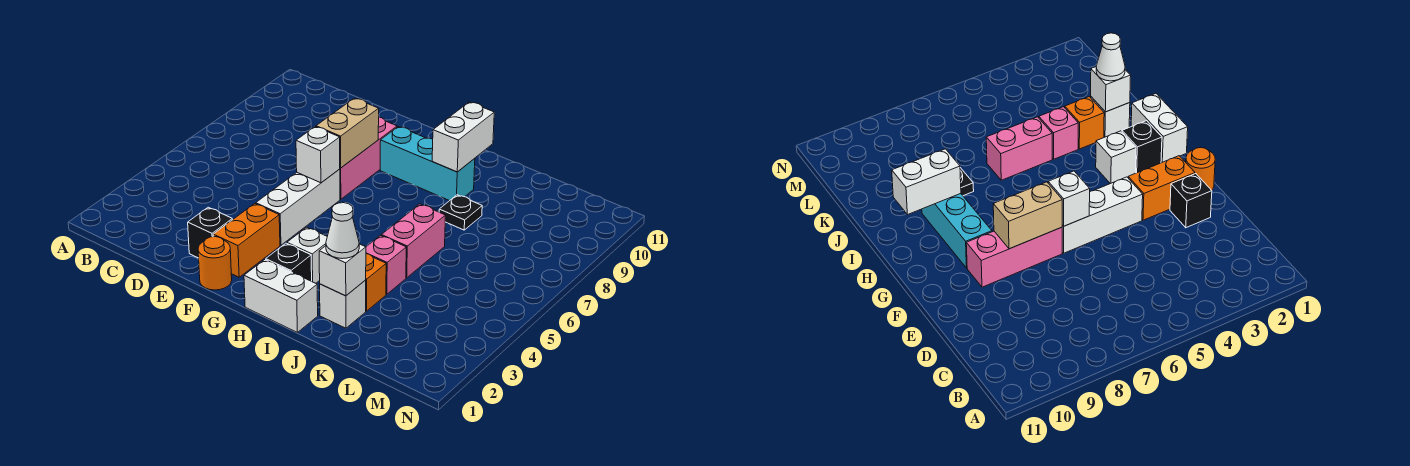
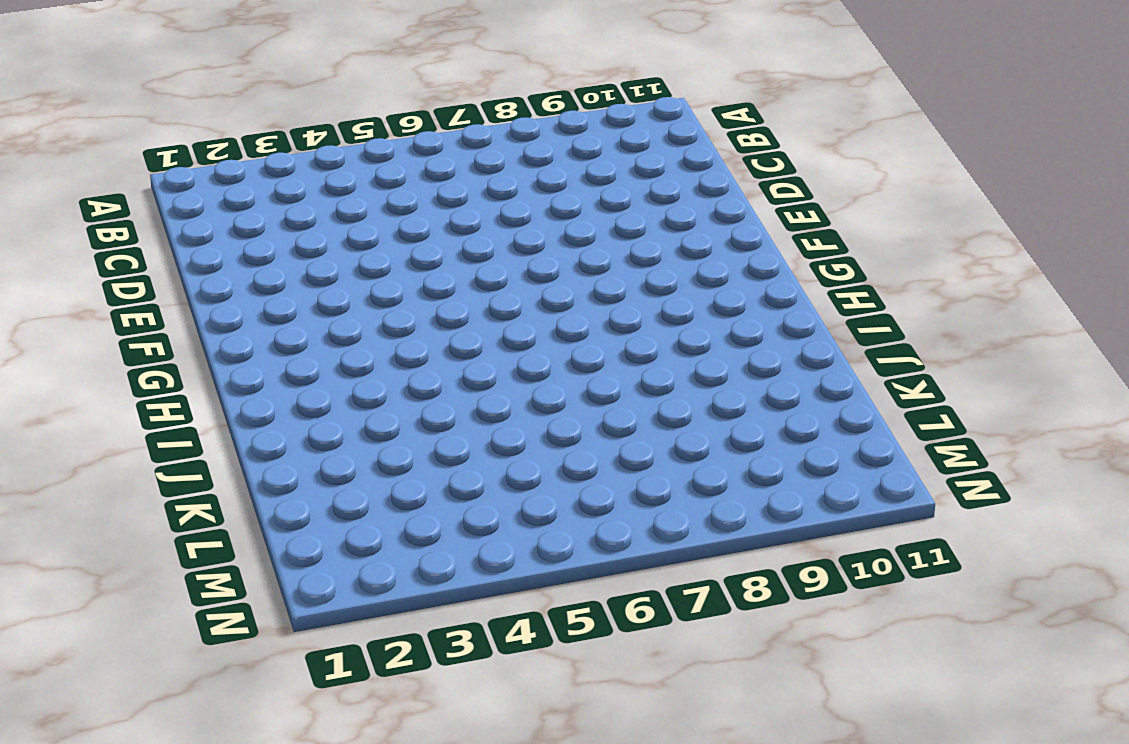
none -> black 1x1 brick [188,207,232,258]
none -> orange 1x1 round brick [198,237,232,290]
none -> orange 1x2 brick [213,204,280,277]

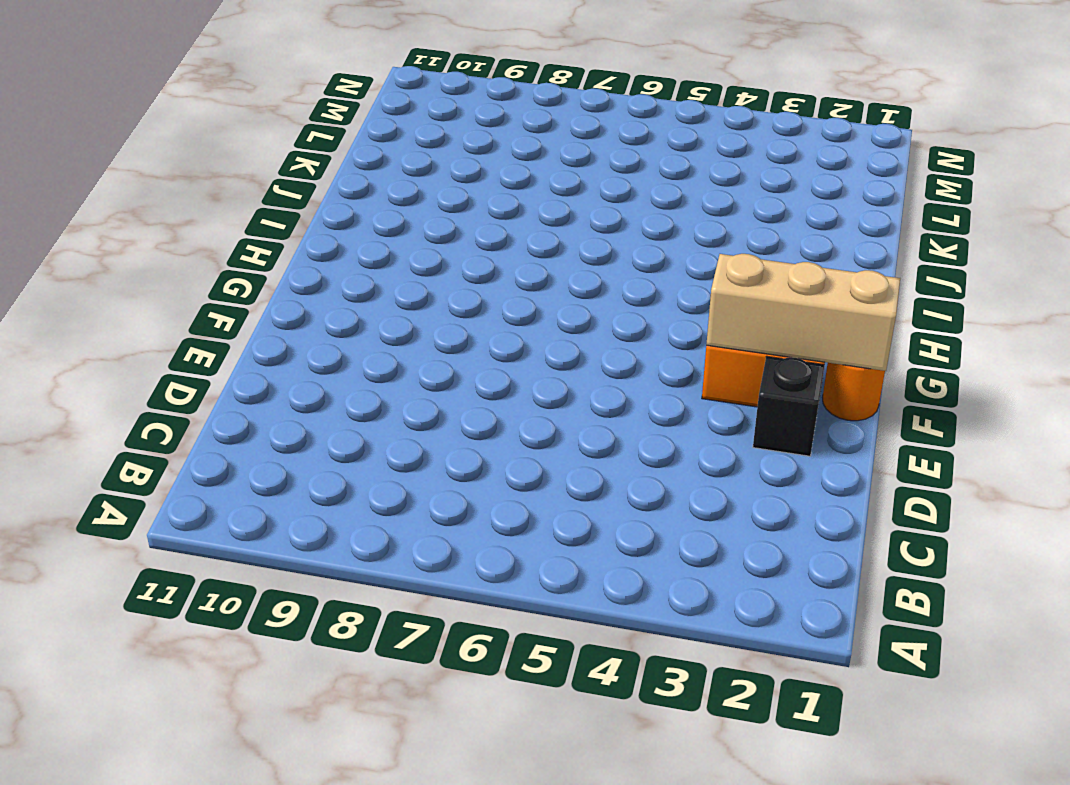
tan 1x3 brick [706,254,900,371] -> none
none -> white 1x3 brick [256,169,340,245]
none -> pink 1x3 brick [340,117,397,199]
none -> cyan 1x3 brick [380,127,475,201]

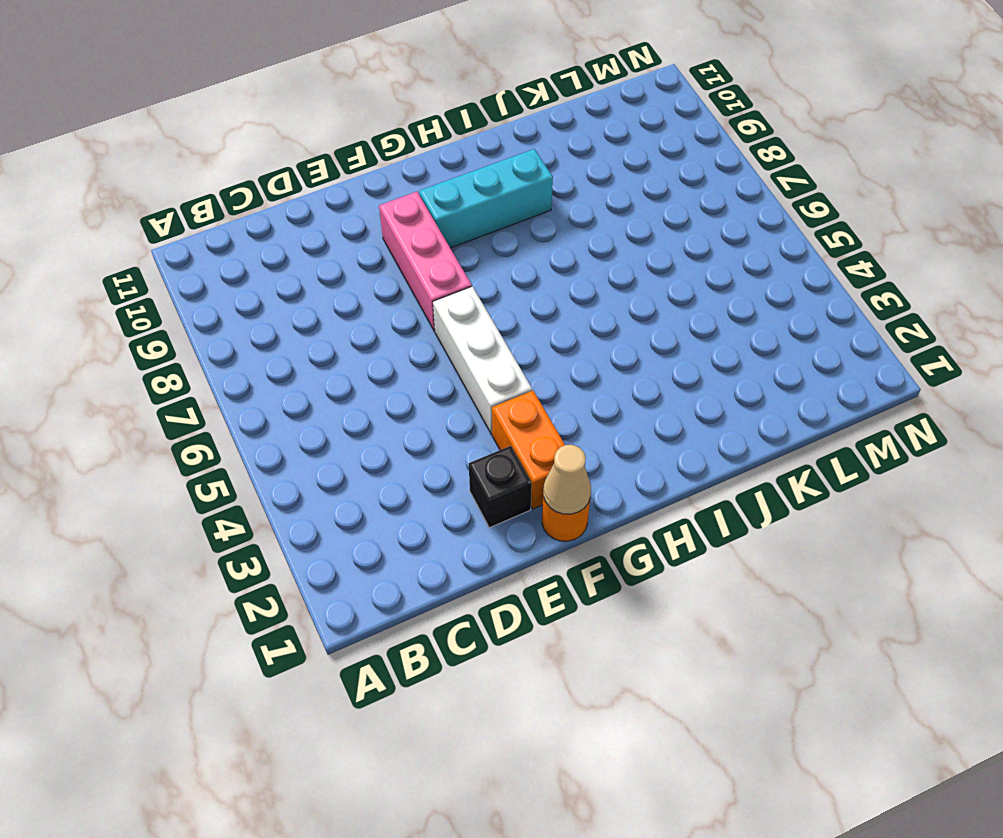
tan 1x1 cone [543,445,591,514] -> none
none -> white 1x2 brick [244,260,318,332]
none -> black 1x1 brick [266,243,312,281]
none -> white 1x1 brick [287,227,327,283]

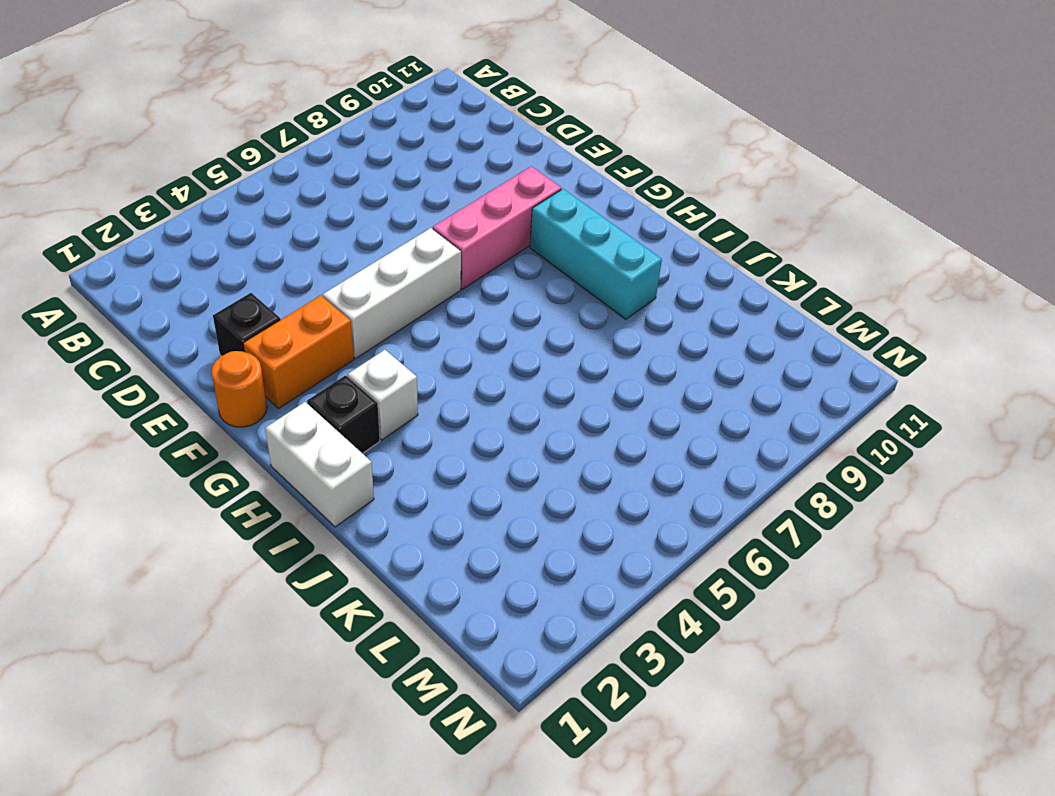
none -> white 1x1 brick [320,280,366,328]
none -> orange 1x1 brick [366,254,386,311]
none -> pink 1x1 brick [366,235,406,294]

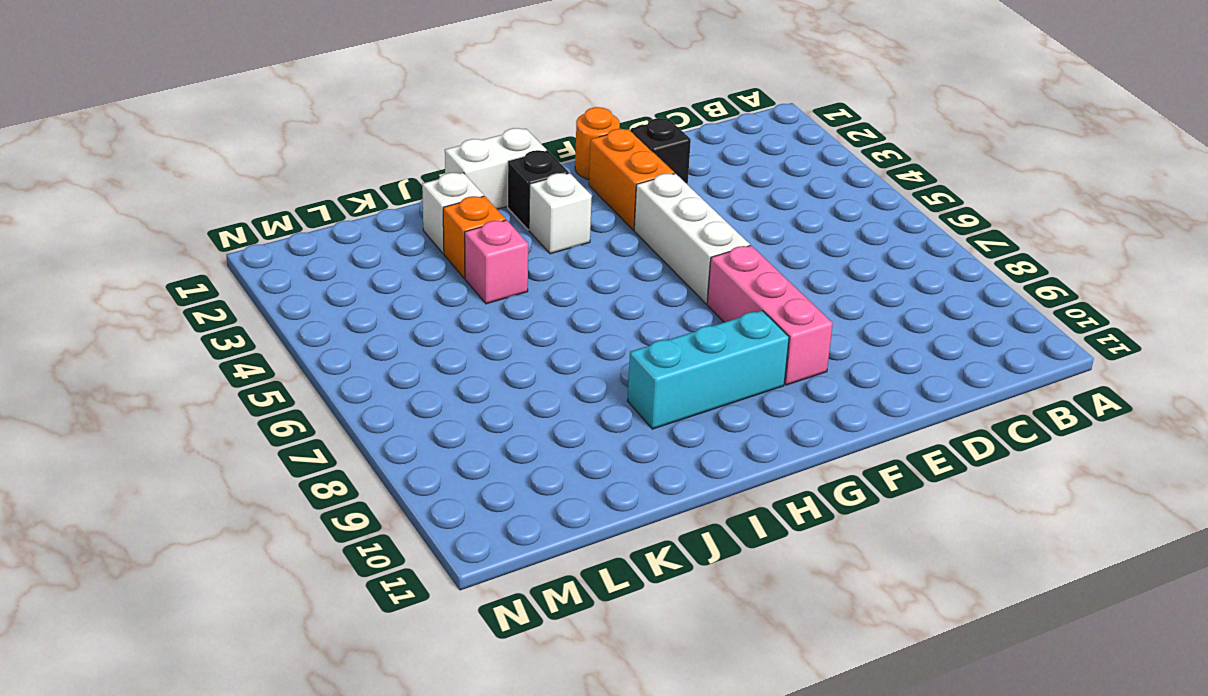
none -> pink 1x2 brick [381,204,446,278]
none -> black 1x1 plate [439,195,482,230]
none -> white 1x1 brick [296,127,340,183]

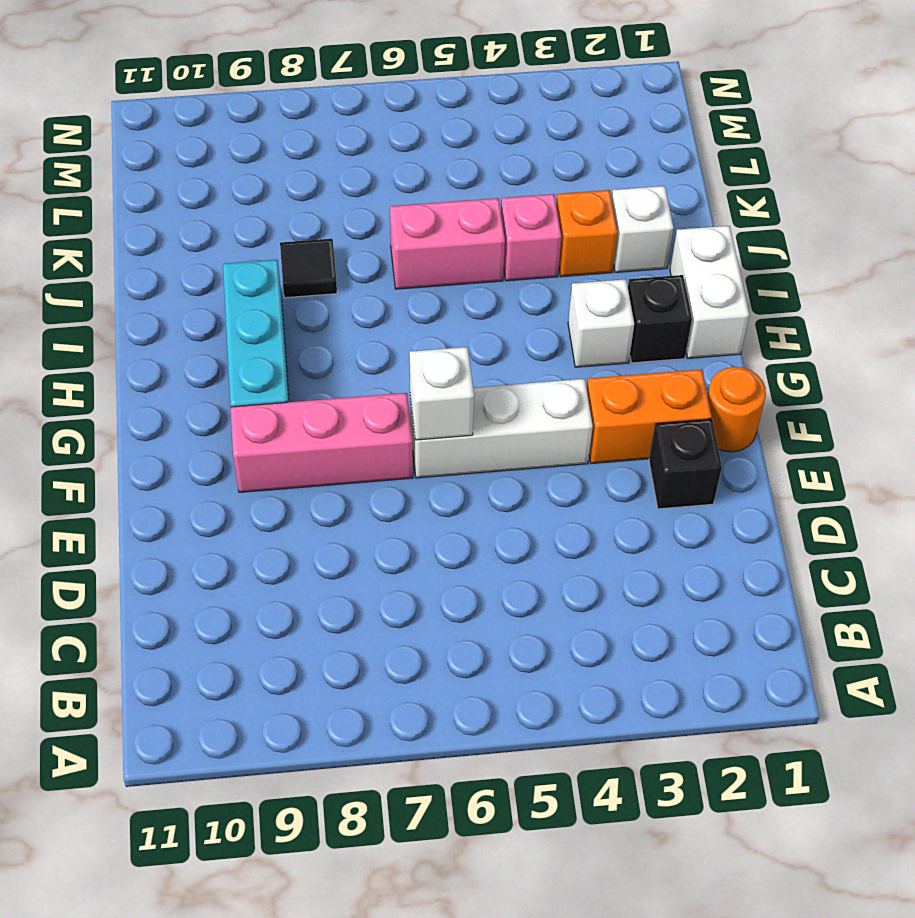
black 1x1 tile [280,239,337,298] -> black 1x1 plate [439,195,482,230]
none -> tan 1x2 brick [316,98,379,168]
none -> white 1x2 brick [432,102,494,172]
none -> white 1x1 brick [319,244,366,296]

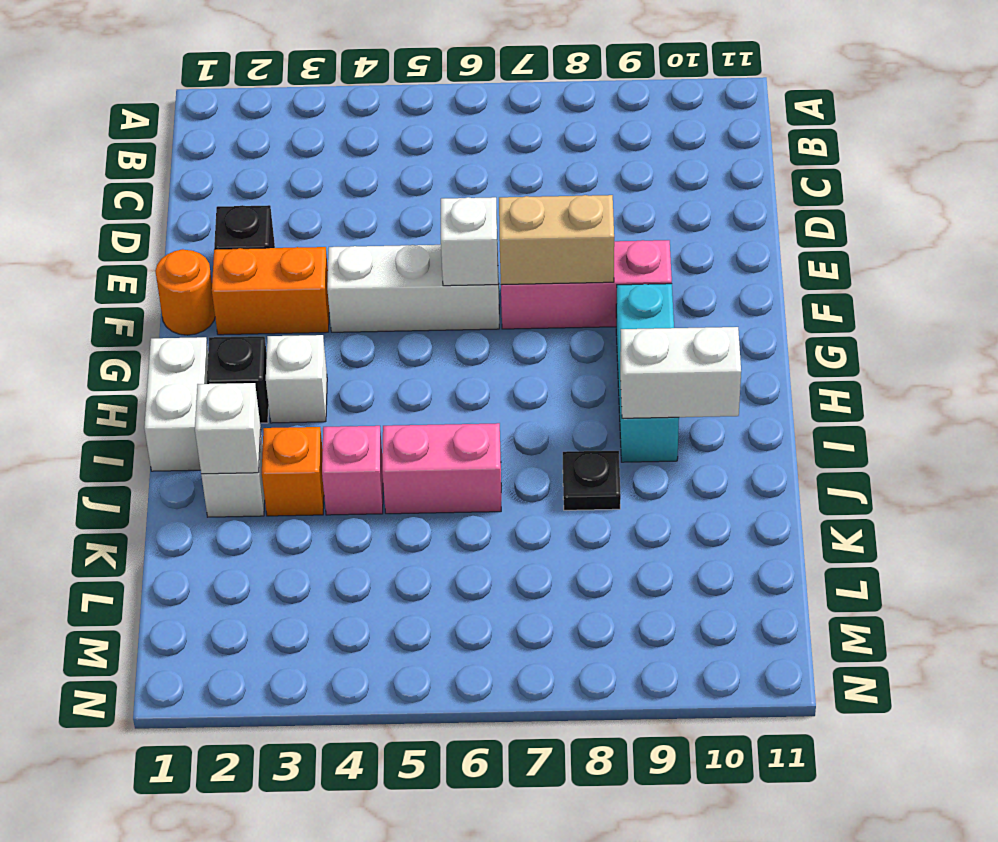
none -> white 1x1 cone [326,203,359,259]

